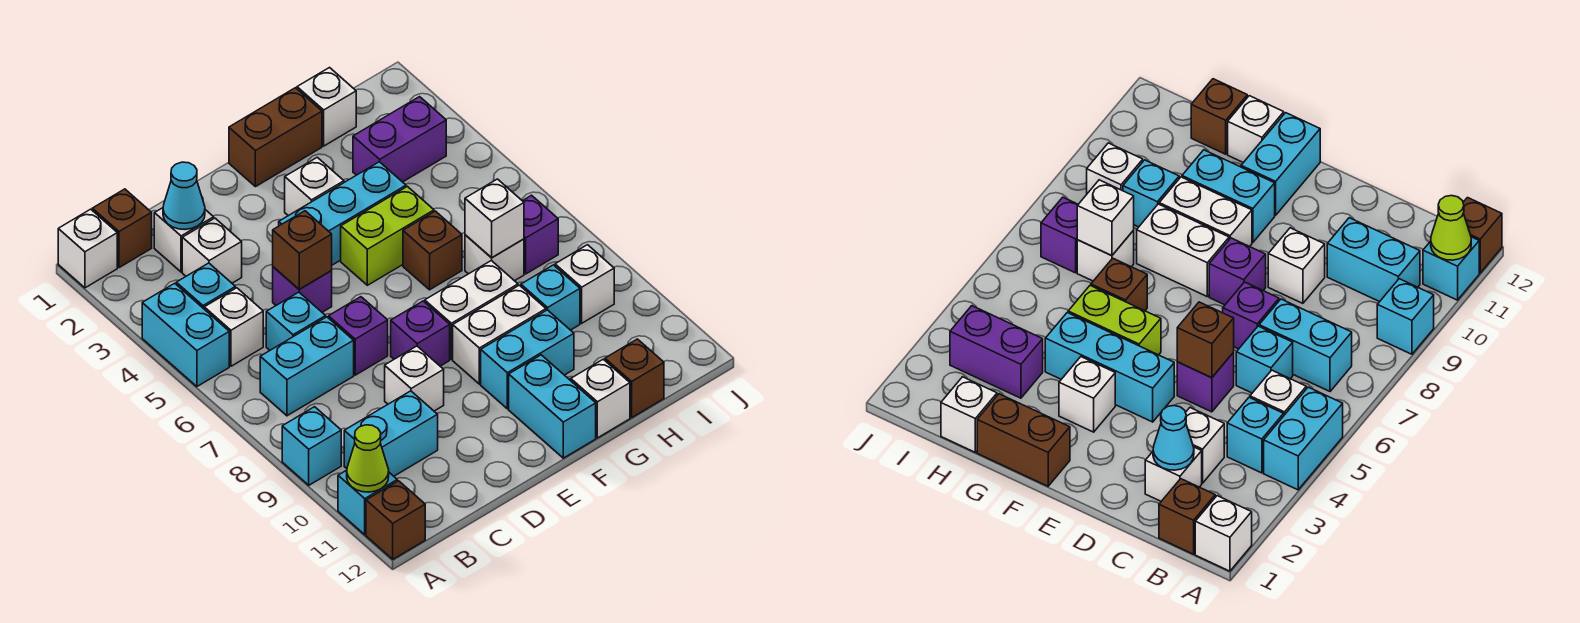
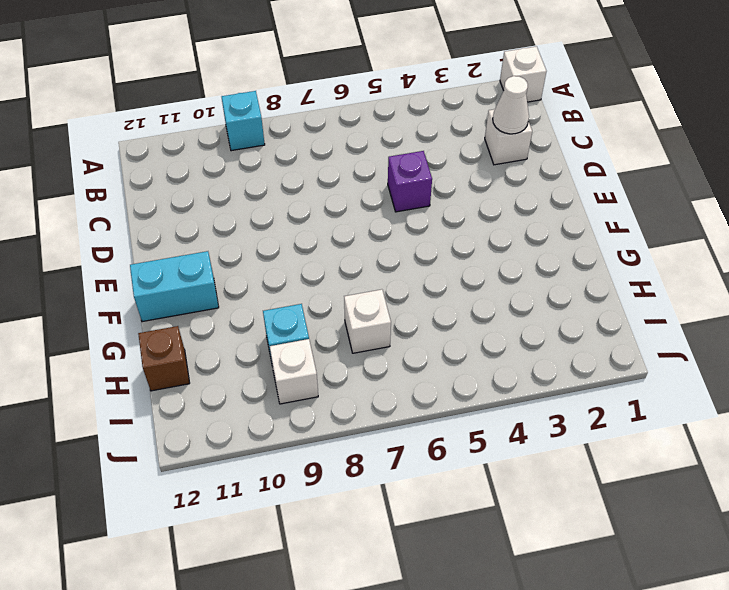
white 1x1 cone [493,76,529,134] -> cyan 1x1 cone [163,162,205,229]
none -> cyan 1x2 brick [142,283,229,387]
none -> cyan 1x1 brick [338,470,397,535]
none -> brown 1x1 brick [366,481,425,559]
none -> brown 1x1 brick [92,189,152,268]

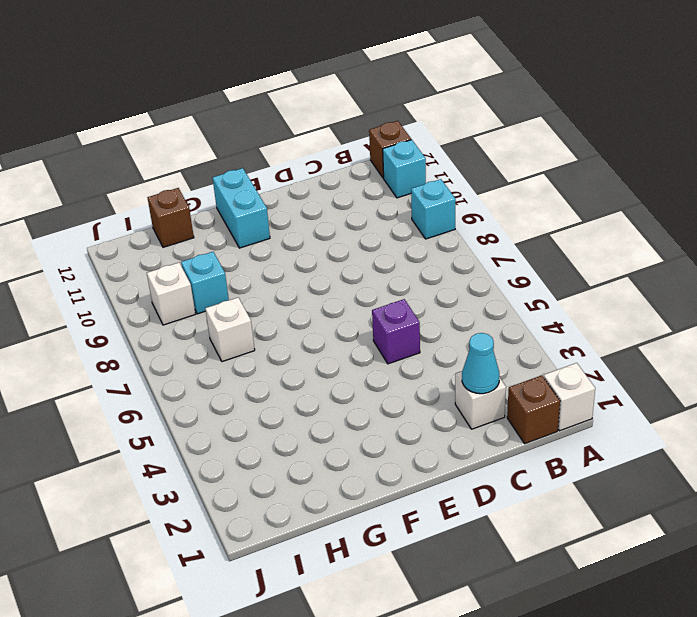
none -> cyan 1x2 brick [142,283,229,387]
none -> cyan 1x1 brick [176,263,235,309]
none -> white 1x1 brick [204,288,263,366]
none -> cyan 1x2 brick [260,317,354,416]

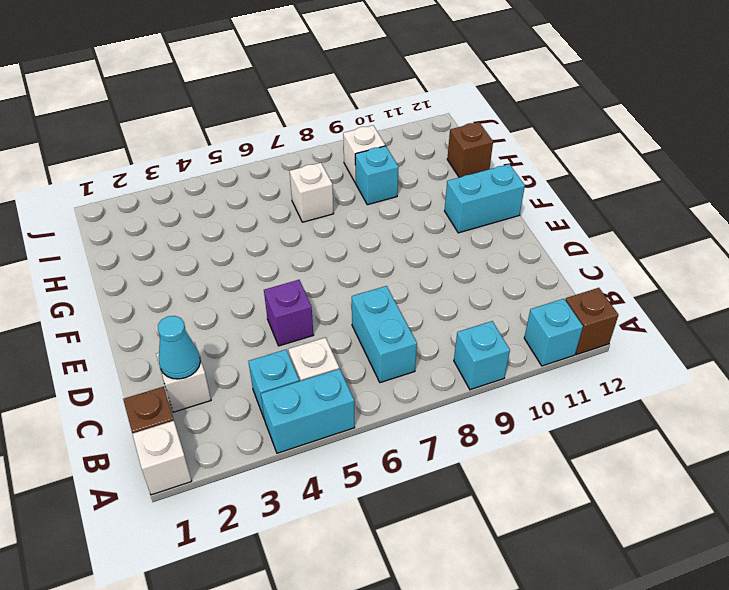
none -> cyan 1x2 brick [344,391,438,476]
none -> white 1x1 brick [182,218,242,283]
none -> cyan 1x1 brick [266,292,326,350]
none -> purple 1x1 brick [329,297,388,375]

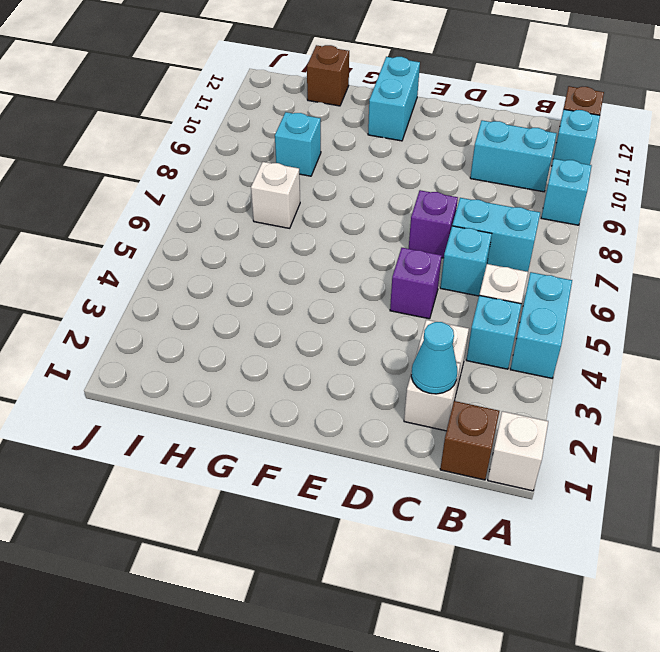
none -> white 1x1 brick [385,346,444,411]
none -> cyan 1x3 brick [279,162,406,265]
none -> purple 1x1 brick [391,301,450,366]
none -> brown 1x2 brick [229,88,322,187]

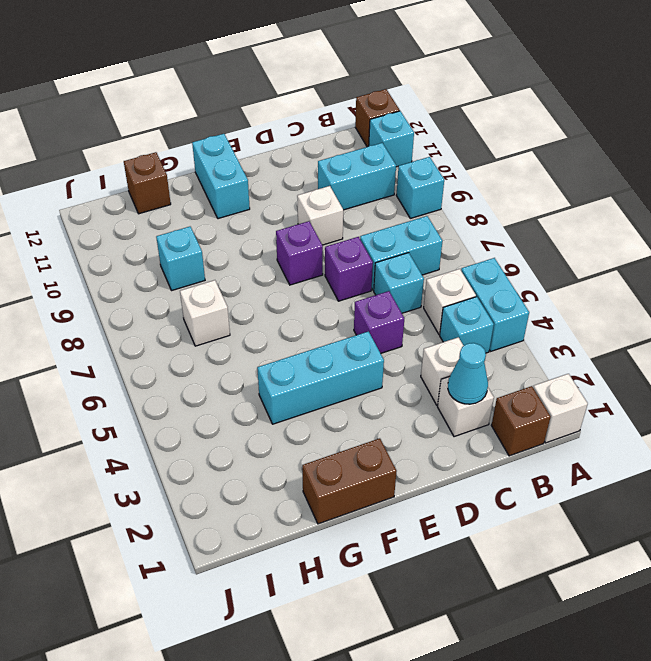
none -> white 1x1 brick [285,157,344,216]
none -> lime 1x2 brick [341,186,434,285]
none -> white 1x2 brick [425,261,518,359]
none -> white 1x2 brick [453,285,546,384]

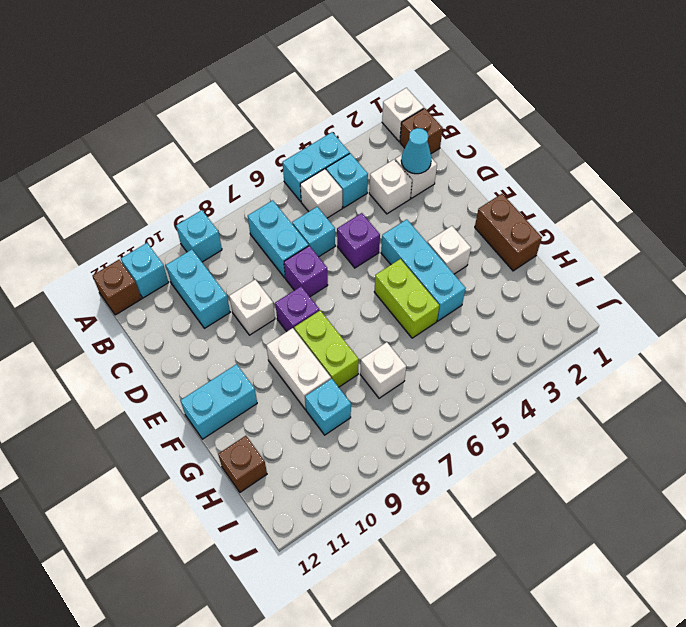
lime 1x2 brick [294,310,359,387] -> white 1x2 brick [425,261,518,359]
none -> cyan 1x2 brick [481,310,574,409]
none -> brown 1x1 brick [403,211,462,290]
none -> white 1x1 brick [571,359,630,438]
none -> white 1x1 brick [297,68,356,146]

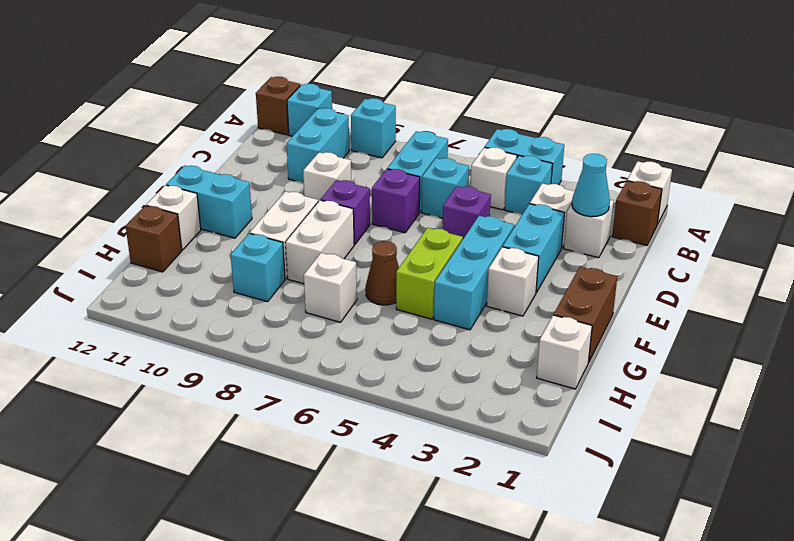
cyan 1x2 brick [503,204,564,293] -> cyan 1x2 brick moved to [481,310,574,409]
brown 1x1 cone [366,241,399,305] -> brown 1x1 brick [403,211,462,290]
none -> purple 1x2 brick [353,97,446,182]
none -> purple 1x1 brick [523,195,558,274]
none -> white 1x1 brick [555,245,614,323]
none -> lime 1x1 cone [347,425,389,492]

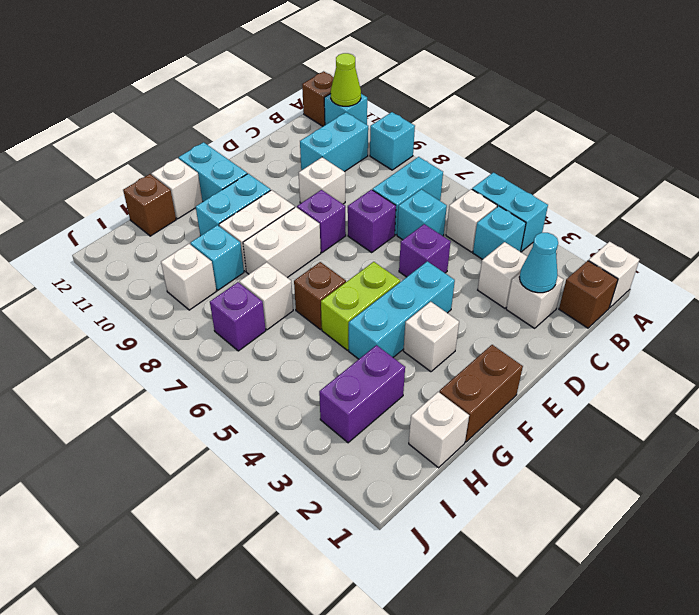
none -> brown 1x1 brick [273,211,332,289]
none -> white 1x1 brick [465,179,524,258]

